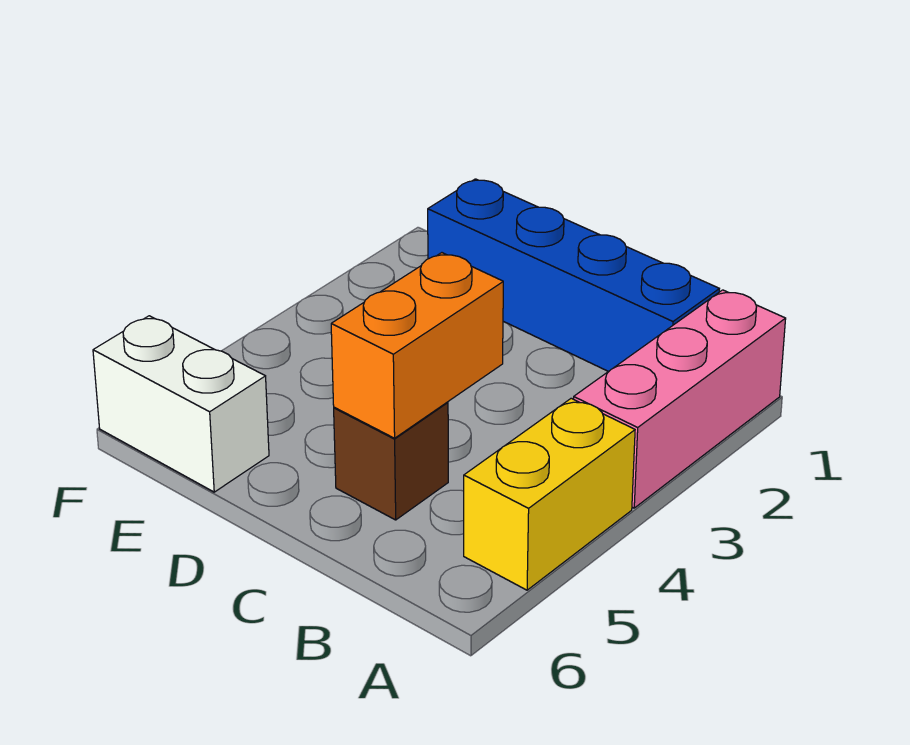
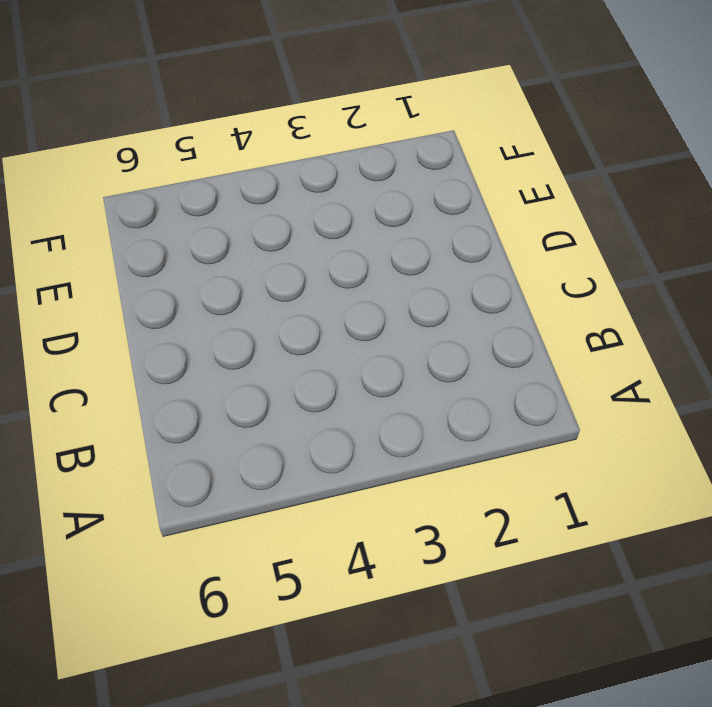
none -> pink 1x3 brick [574,290,786,508]
none -> yellow 1x2 brick [464,398,635,590]

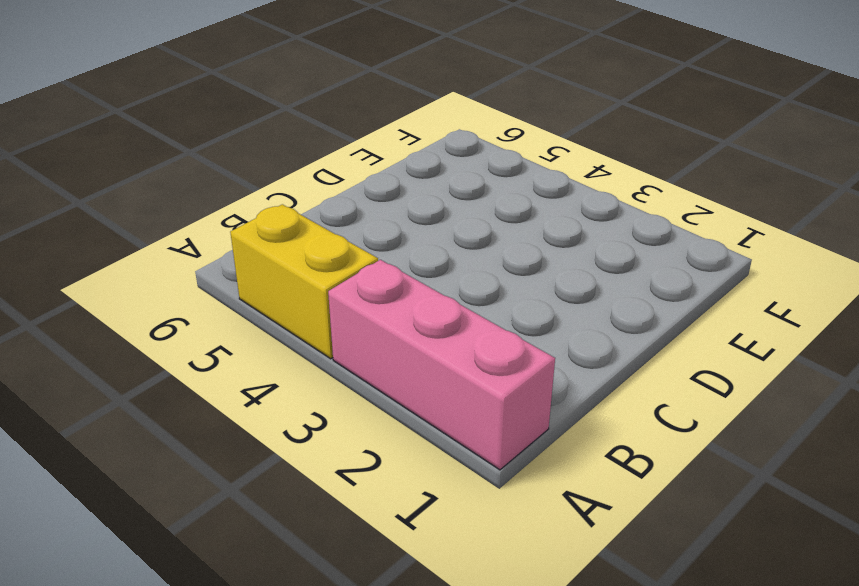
none -> blue 1x4 brick [428,179,719,372]
none -> brown 1x1 brick [334,402,448,520]

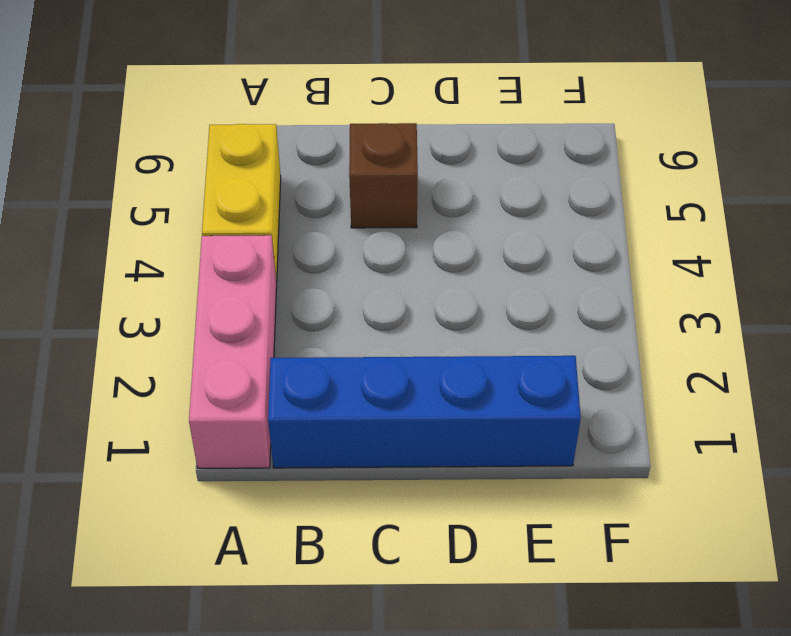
none -> white 1x2 brick [93,316,269,492]
none -> orange 1x2 brick [331,253,503,438]

